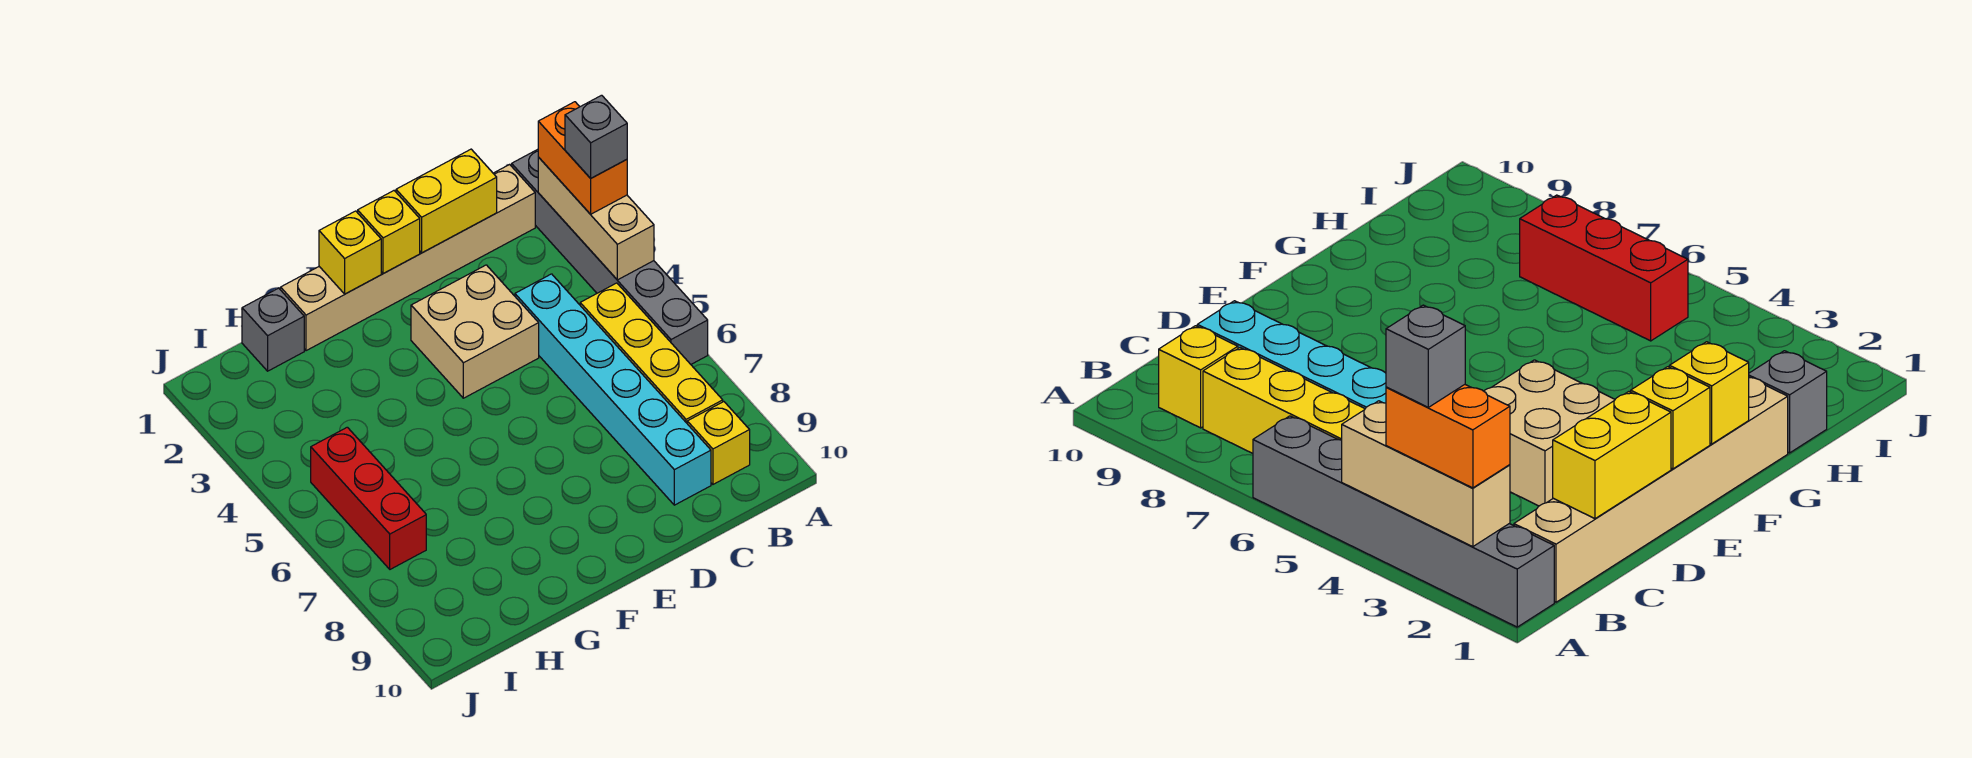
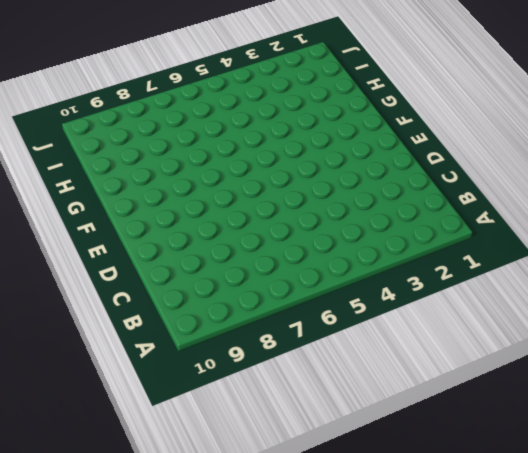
none -> grey 1x6 brick [512,149,708,364]
none -> tan 1x6 brick [281,164,535,351]
none -> yellow 1x4 brick [580,283,723,423]

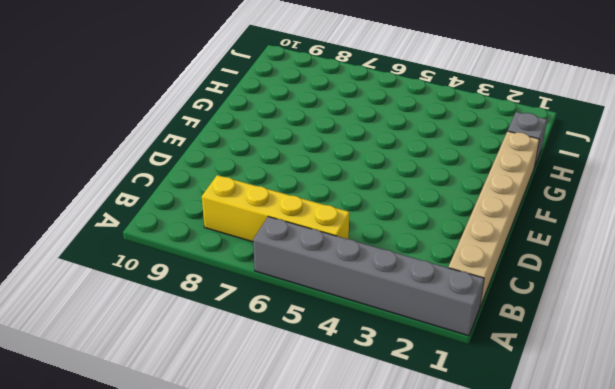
none -> yellow 1x1 brick [687,402,750,484]
none -> cyan 1x6 brick [515,274,711,505]
none -> tan 2x2 brick [411,265,539,398]

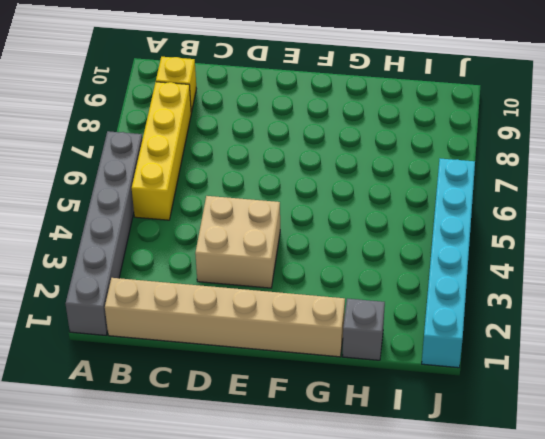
cyan 1x6 brick [422,159,475,368] -> cyan 1x6 brick moved to [515,274,711,505]
none -> red 1x3 brick [311,427,426,569]
none -> tan 1x3 brick [538,157,654,280]
none -> yellow 1x2 brick [396,149,497,253]

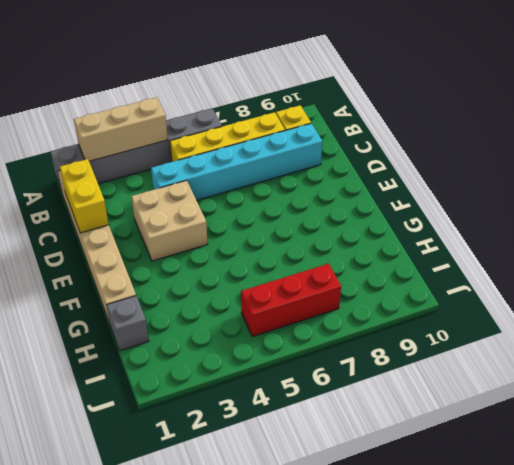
none -> yellow 1x1 brick [358,191,420,274]
none -> yellow 1x1 brick [319,211,381,294]
none -> orange 1x2 brick [538,102,627,214]

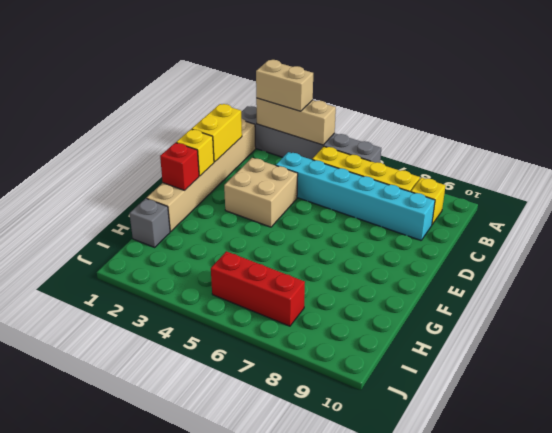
tan 1x2 brick [256,60,313,111] -> orange 1x2 brick [538,102,627,214]
red 1x1 brick [160,143,199,190] -> yellow 1x1 brick [319,211,381,294]
none -> grey 1x1 brick [565,95,627,178]

